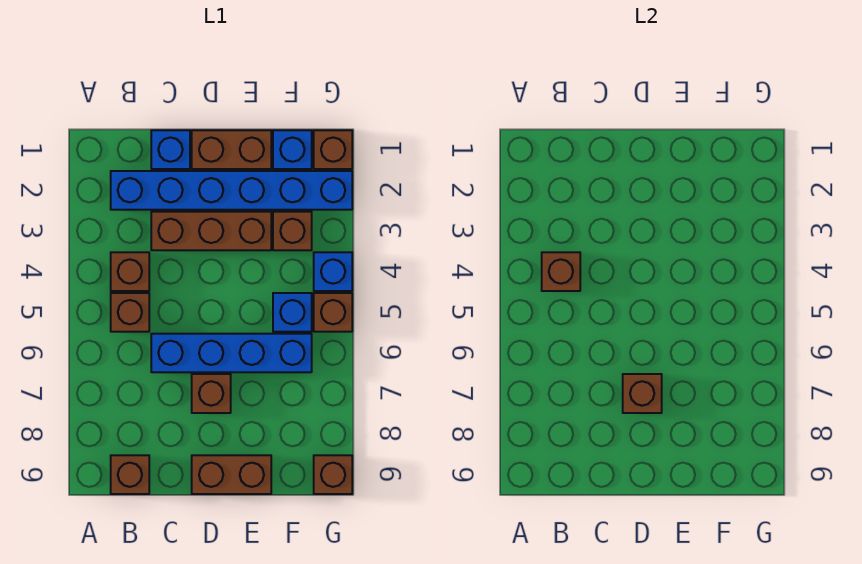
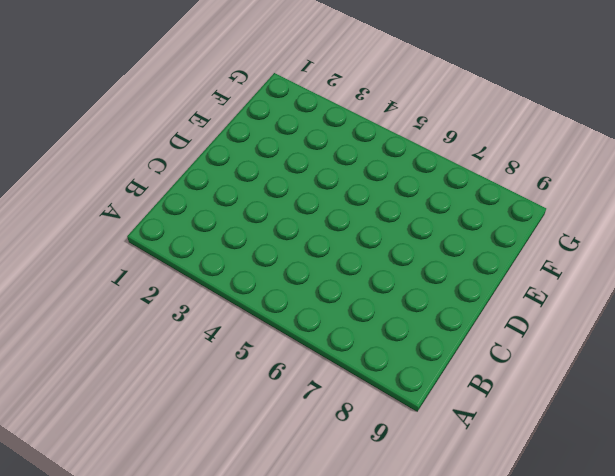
none -> blue 1x6 brick [111,171,352,210]
none -> brown 1x1 brick [111,252,149,291]
none -> brown 1x1 brick [111,293,149,332]

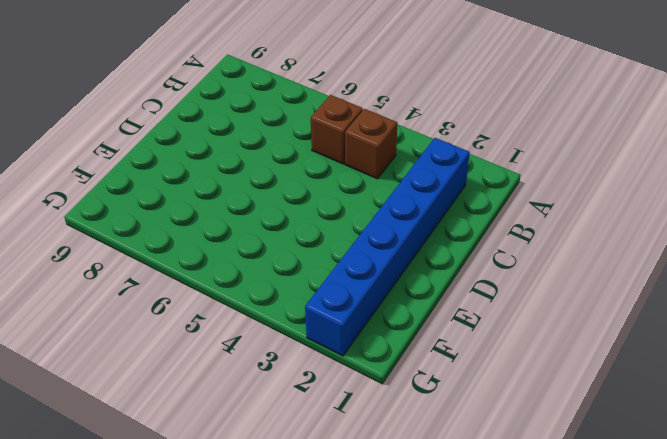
none -> brown 1x1 brick [111,455,149,494]
none -> blue 1x1 brick [151,130,190,169]
none -> brown 1x3 brick [151,212,271,250]

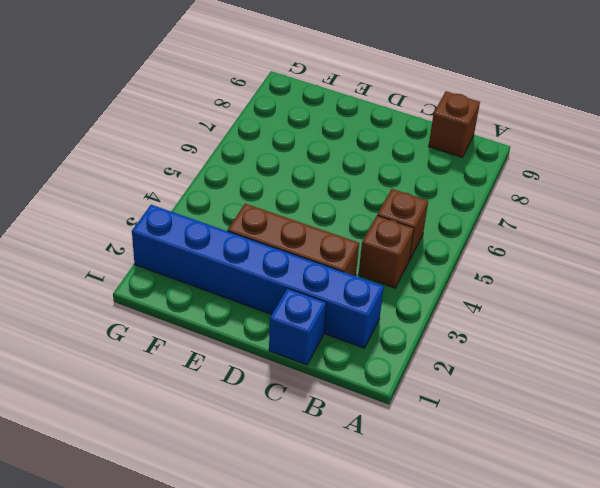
none -> blue 1x4 brick [151,334,312,372]
none -> brown 1x2 brick [192,130,271,169]
none -> brown 1x1 brick [192,374,231,413]

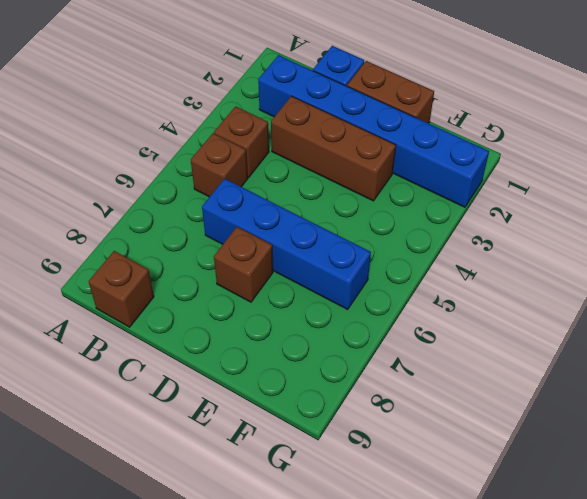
none -> brown 1x2 brick [192,455,271,494]
none -> blue 1x1 brick [273,130,312,169]
none -> brown 1x1 brick [273,212,312,250]

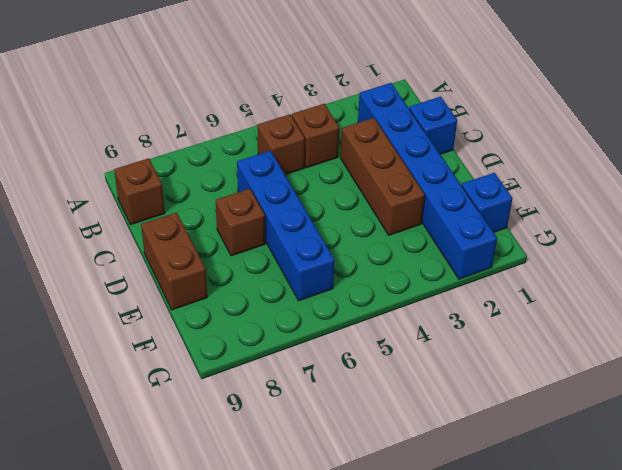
none -> brown 1x2 brick [192,130,271,169]
none -> brown 1x1 brick [273,212,312,250]
none -> blue 1x1 brick [273,293,312,332]

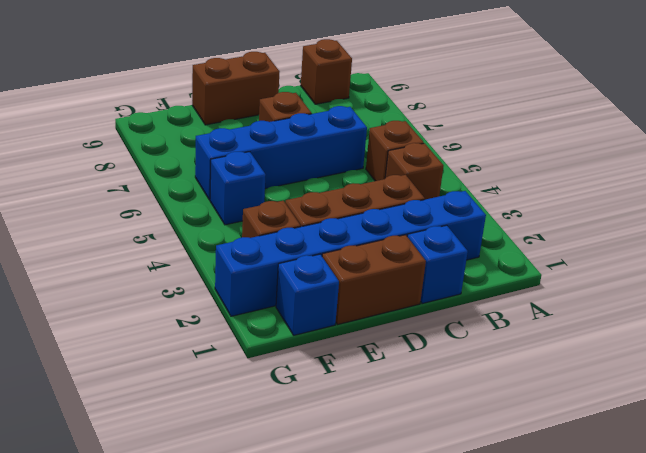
none -> brown 1x1 brick [314,130,352,169]
none -> blue 1x1 brick [314,252,352,291]
none -> brown 1x1 brick [314,293,352,332]

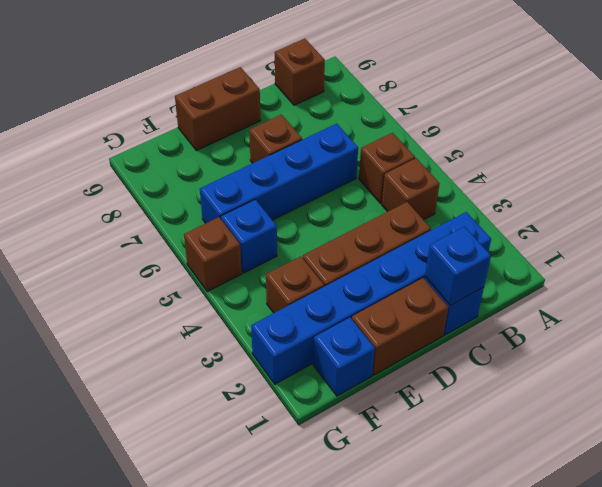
blue 1x1 brick [425,227,491,306] -> blue 1x1 brick moved to [314,252,352,291]
none -> brown 1x1 brick [314,130,352,169]
none -> brown 1x1 brick [314,455,352,494]
none -> brown 1x1 brick [542,252,580,291]

